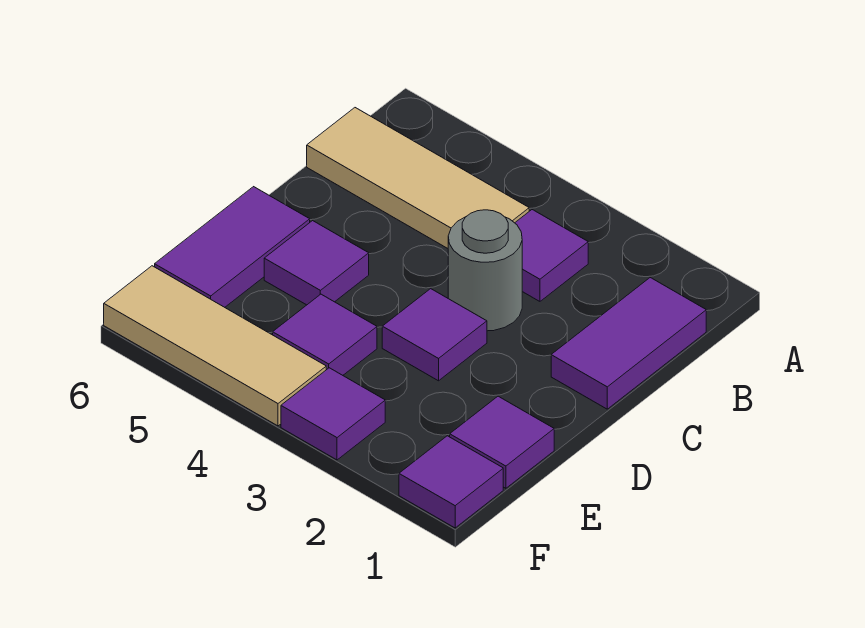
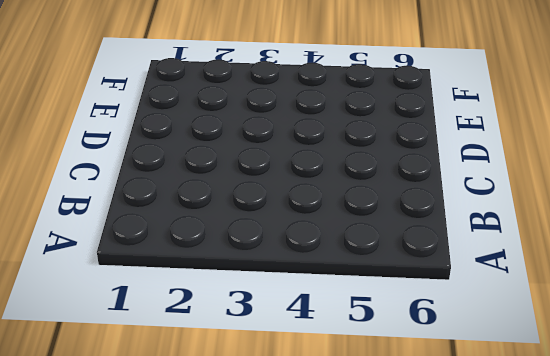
none -> purple 1x2 tile [551,278,706,409]
none -> purple 1x1 tile [515,210,588,301]
none -> tan 1x3 tile [307,108,529,248]

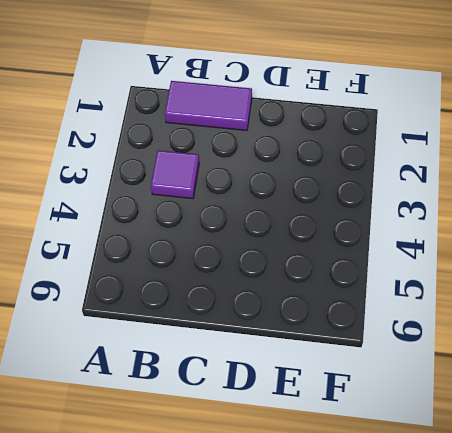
none -> tan 1x3 tile [307,108,529,248]
none -> grey 1x1 round brick [448,210,522,331]
none -> purple 1x1 tile [382,289,487,381]

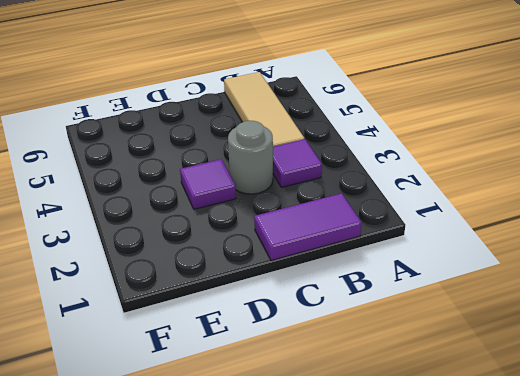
none -> purple 1x1 tile [264,221,369,305]
none -> purple 1x2 tile [155,187,310,307]
none -> purple 1x1 tile [450,396,554,488]

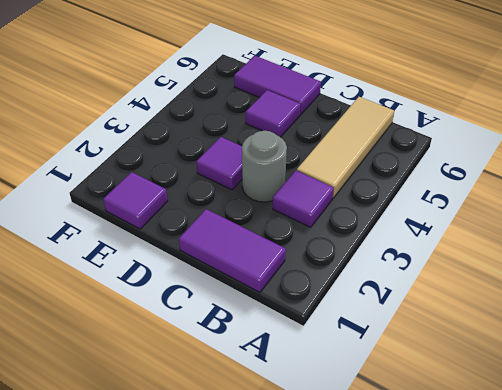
none -> purple 1x1 tile [273,294,377,375]
none -> purple 1x1 tile [399,436,503,528]
none -> purple 1x1 tile [281,368,385,460]

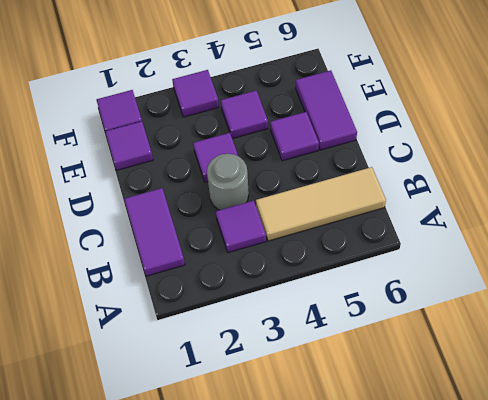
none -> tan 1x3 tile [104,266,326,426]

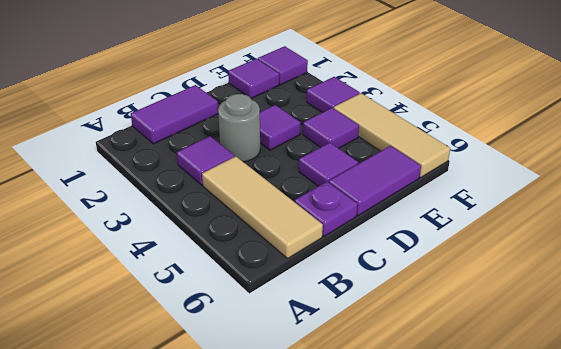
purple 1x1 plate [294,182,357,236] -> none

